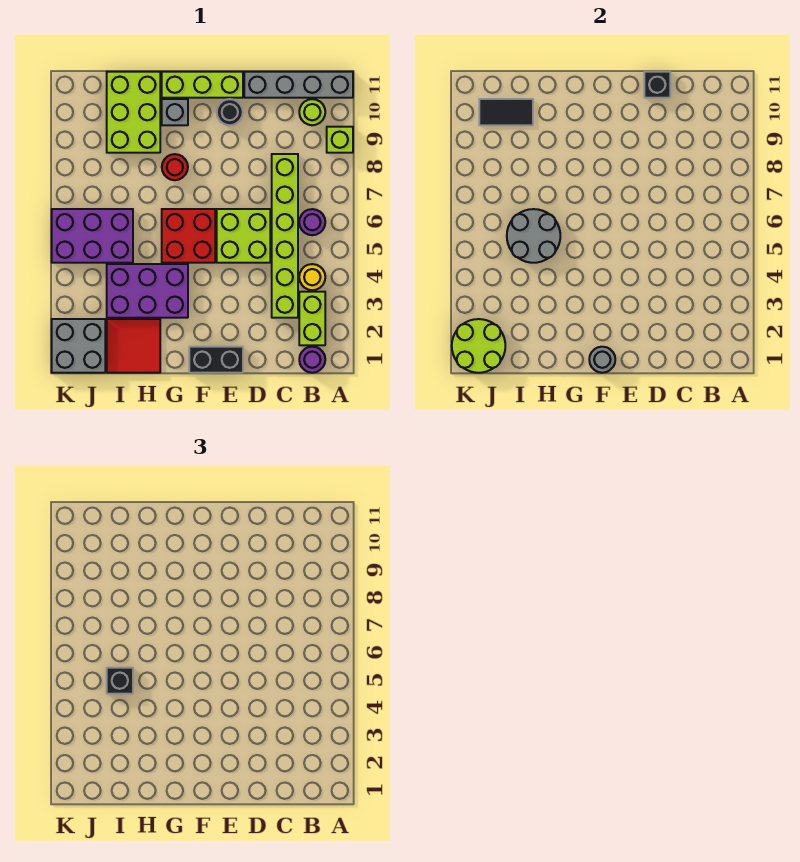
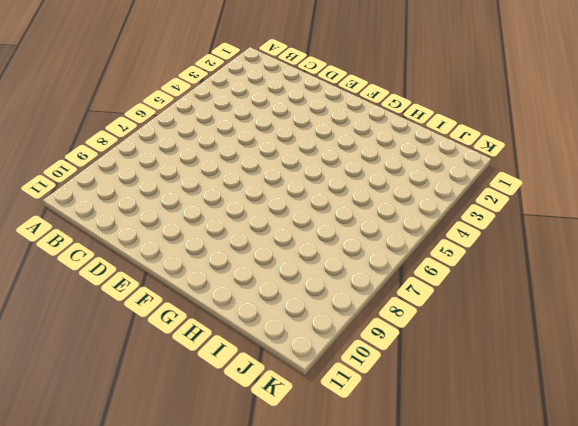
none -> lime 1x1 brick [327,127,353,153]
none -> grey 1x4 brick [244,72,353,98]
none -> purple 1x1 round brick [299,347,325,373]

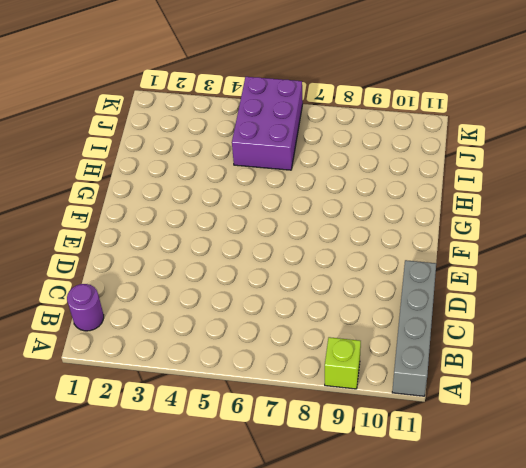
none -> lime 1x2 brick [299,292,325,345]
none -> yellow 1x1 round brick [299,264,325,290]
none -> purple 1x1 round brick [299,209,325,235]

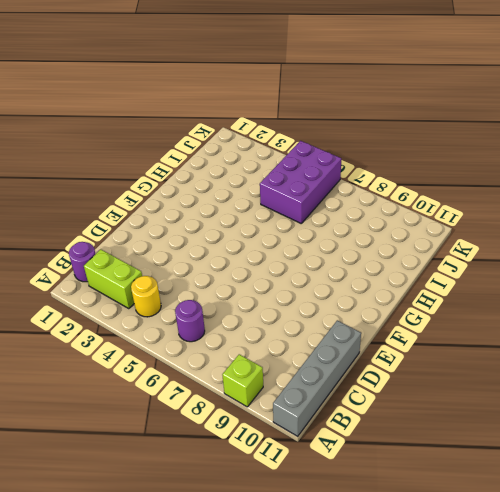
none -> lime 1x1 round brick [299,99,325,125]
none -> lime 1x6 brick [272,154,298,318]
none -> lime 2x2 brick [217,209,270,263]

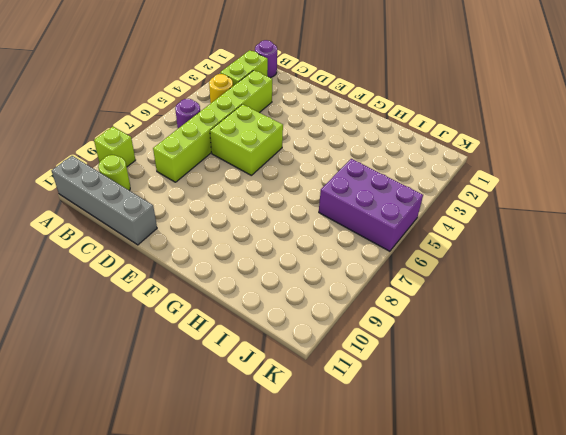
none -> black 1x2 brick [189,347,243,373]
none -> black 1x1 round brick [217,99,243,125]
none -> lime 1x3 brick [162,72,243,98]

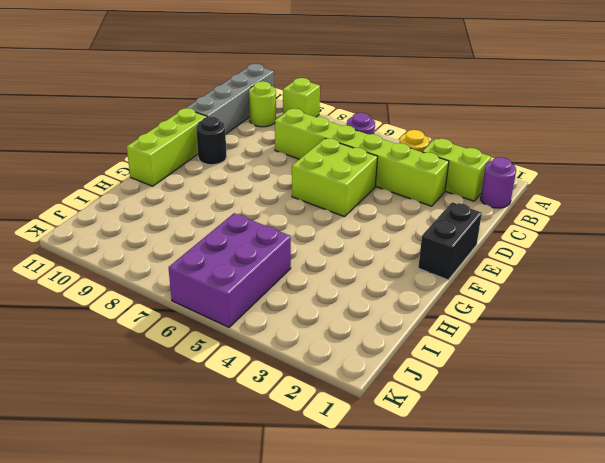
none -> red 2x2 brick [162,209,215,263]
none -> purple 2x3 brick [107,264,188,318]
none -> red 1x1 round brick [162,154,188,180]

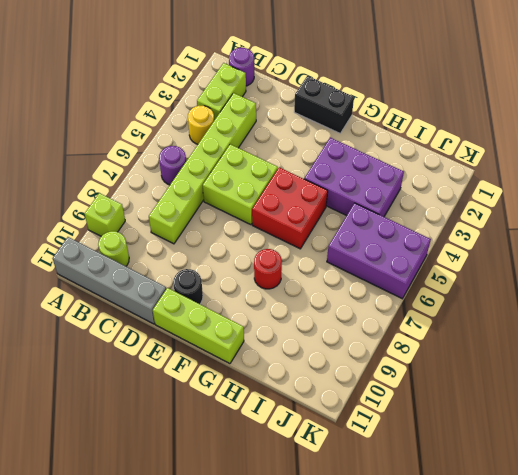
none -> grey 1x1 brick [162,99,188,125]
none -> red 2x2 tile [107,319,160,373]
none -> lime 2x3 brick [107,72,160,153]

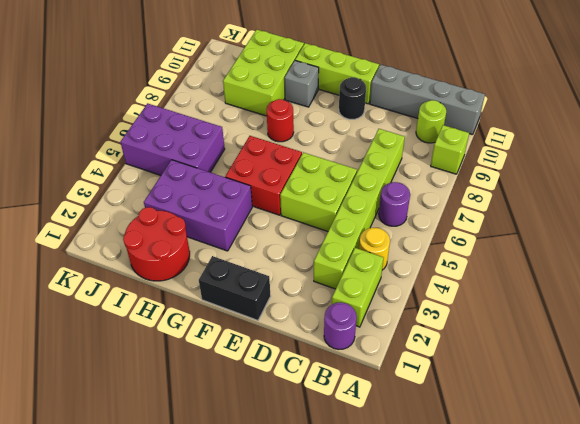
red 2x2 round brick [123,207,190,281] -> red 2x2 tile [107,319,160,373]
none -> grey 2x2 brick [52,319,105,373]
none -> black 1x1 brick [644,72,670,98]
none -> grey 1x1 round brick [589,347,615,373]

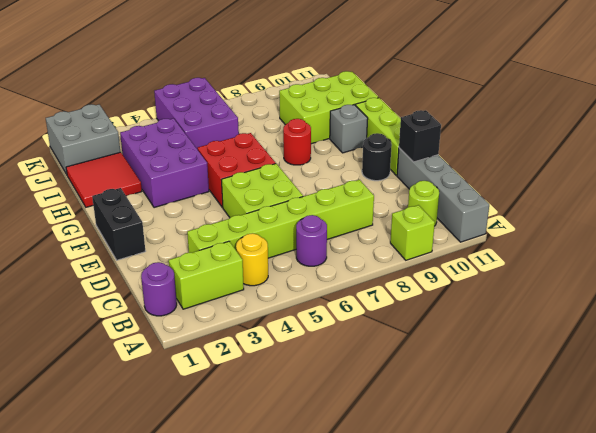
none -> grey 1x1 round brick [589,347,615,373]
none -> grey 2x2 round brick [507,209,560,263]
none -> black 1x2 tile [479,99,533,125]

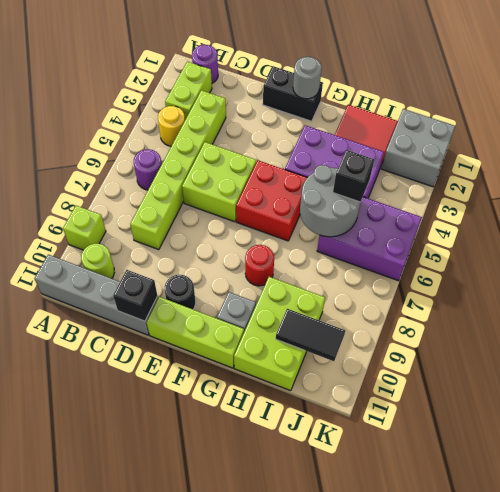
none -> lime 2x2 round brick [452,319,505,373]

